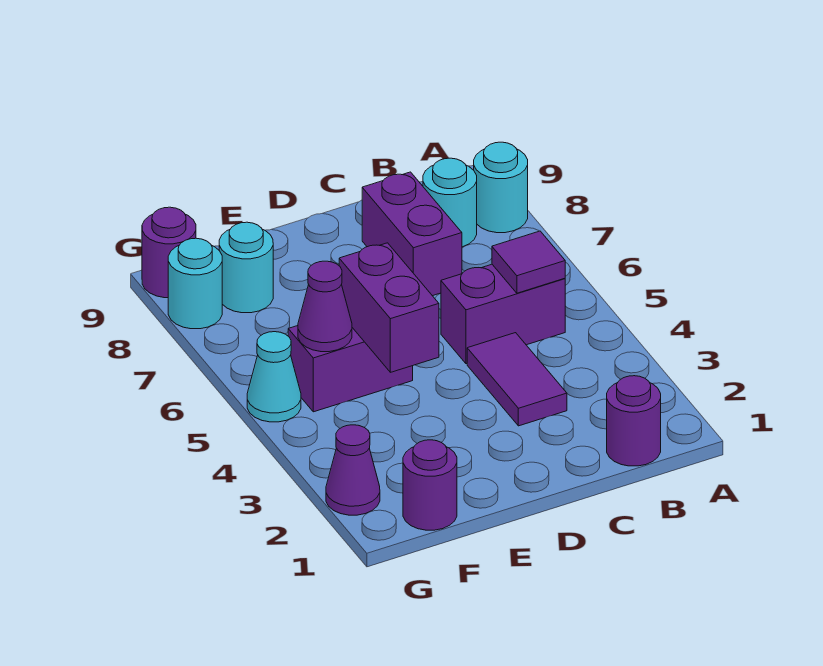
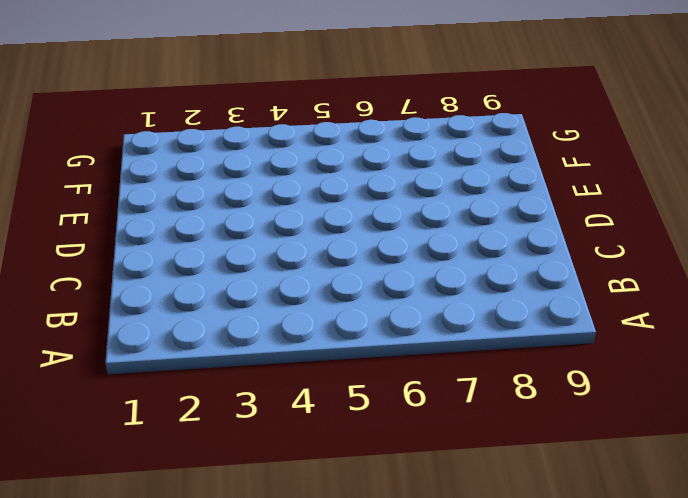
none -> cyan 1x1 round brick [474,142,528,233]
none -> purple 1x1 round brick [607,376,661,466]
none -> purple 1x2 brick [441,264,565,364]

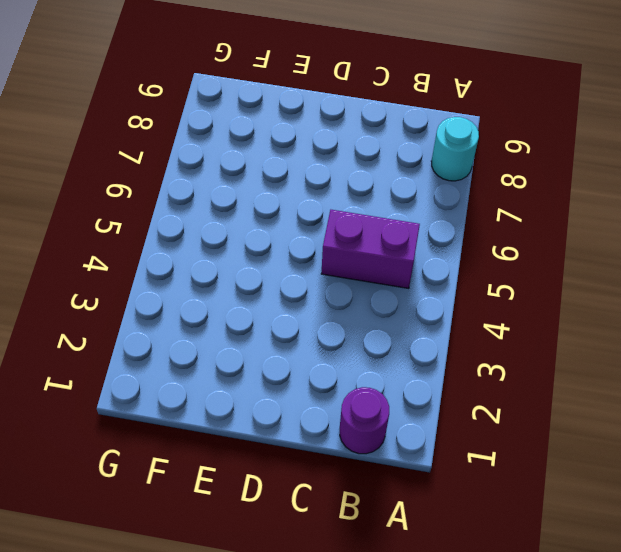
none -> cyan 1x1 round brick [423,158,477,247]
none -> purple 1x2 tile [467,333,567,426]
none -> purple 1x2 brick [362,172,462,296]

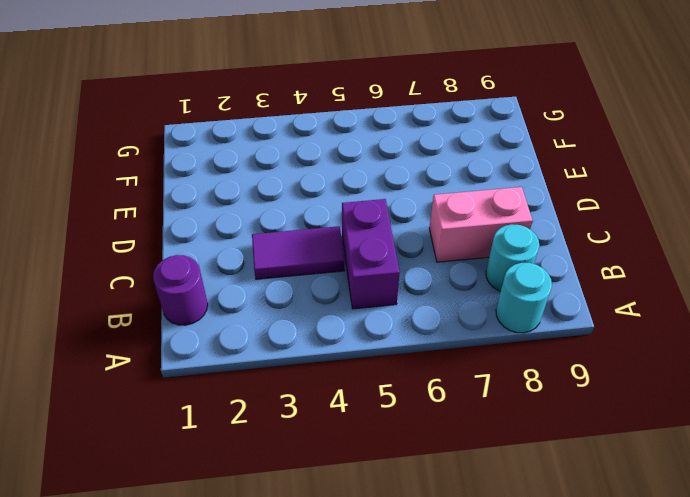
pink 1x2 brick [429,187,532,262] -> purple 1x2 brick [362,172,462,296]
none -> purple 1x2 brick [288,326,413,412]
none -> purple 1x1 round brick [403,440,457,530]
none -> cyan 1x1 round brick [219,222,273,313]

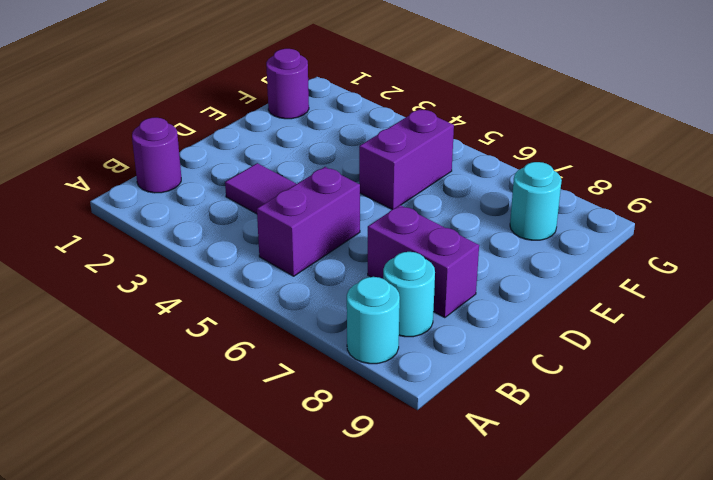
none -> purple 1x1 cone [326,425,380,515]
none -> cyan 1x1 cone [247,332,301,422]
none -> cyan 1x1 round brick [168,238,222,329]

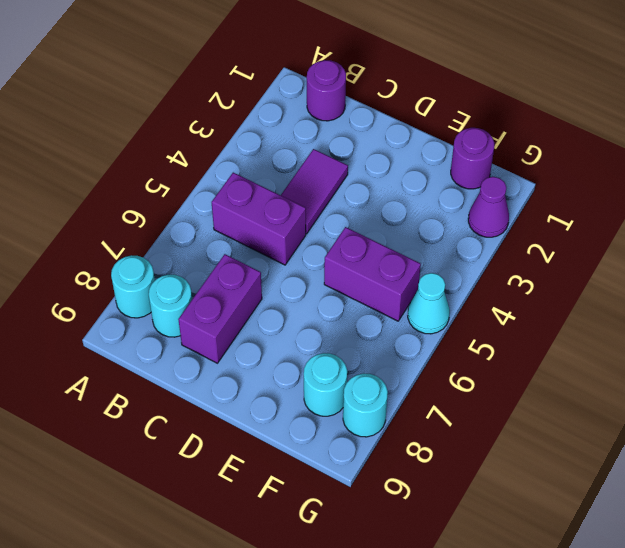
none -> purple 1x1 round brick [142,207,196,298]
none -> purple 1x1 tile [492,231,565,293]
none -> purple 1x2 brick [339,243,439,372]

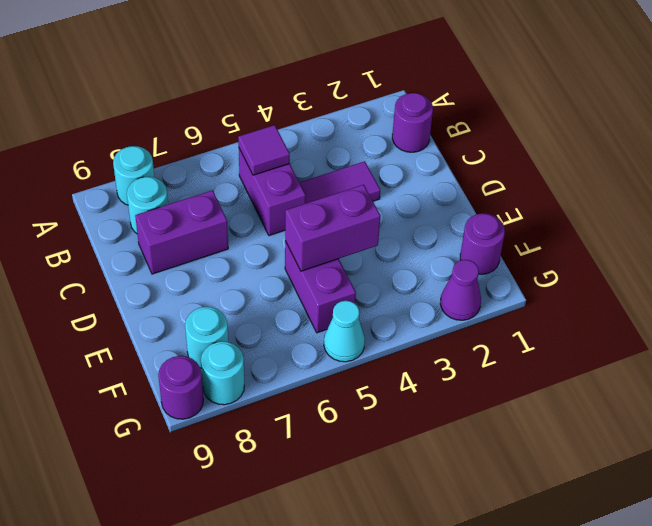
none -> purple 1x1 cone [298,261,352,352]

